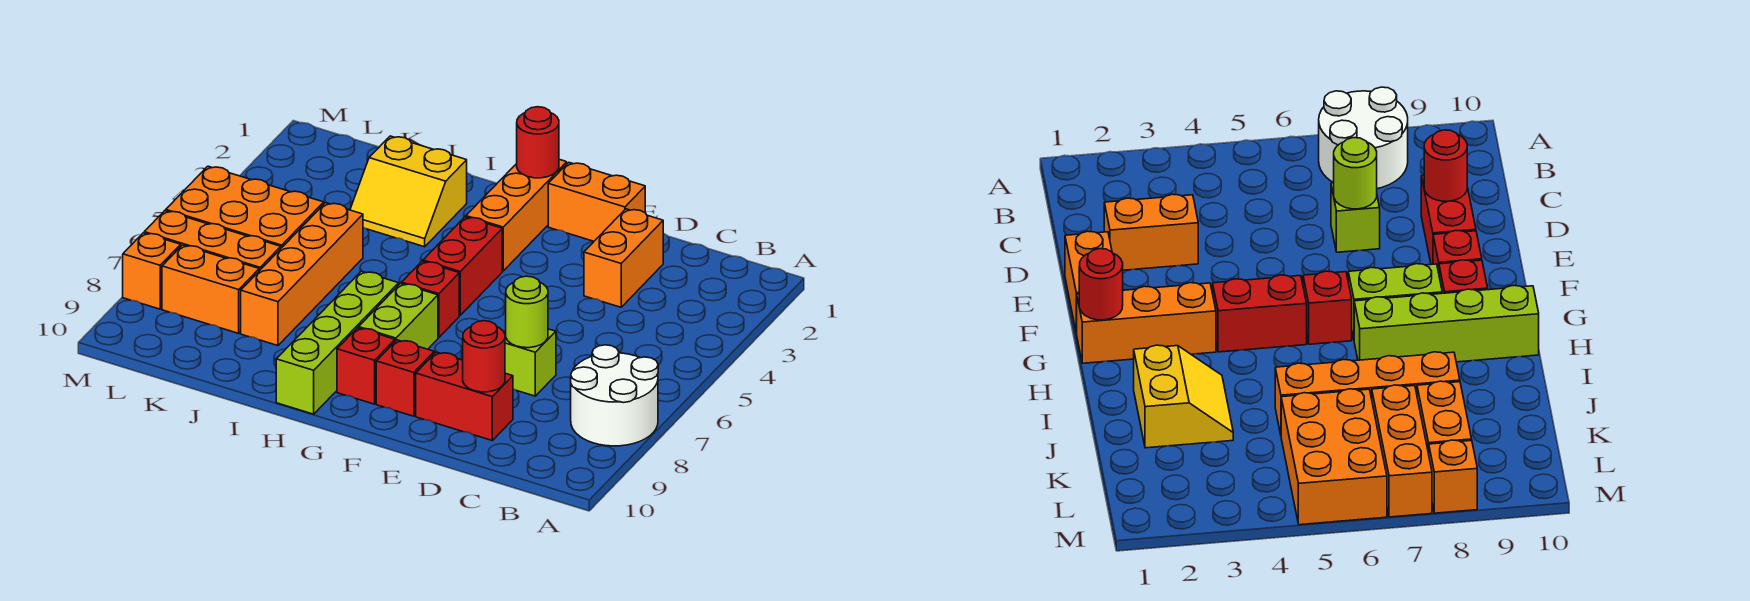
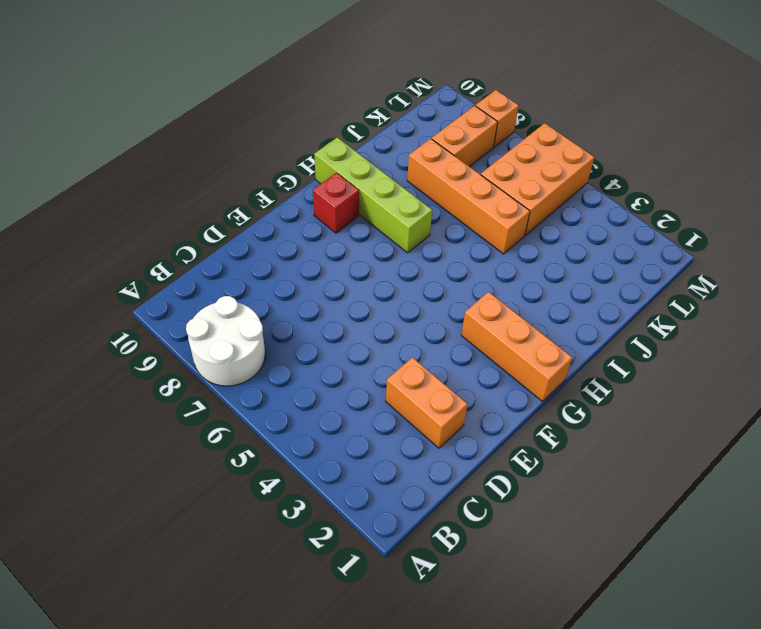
none -> lime 1x1 brick [505,329,556,396]
none -> red 1x2 brick [416,352,513,440]
none -> orange 1x2 brick [548,163,645,241]

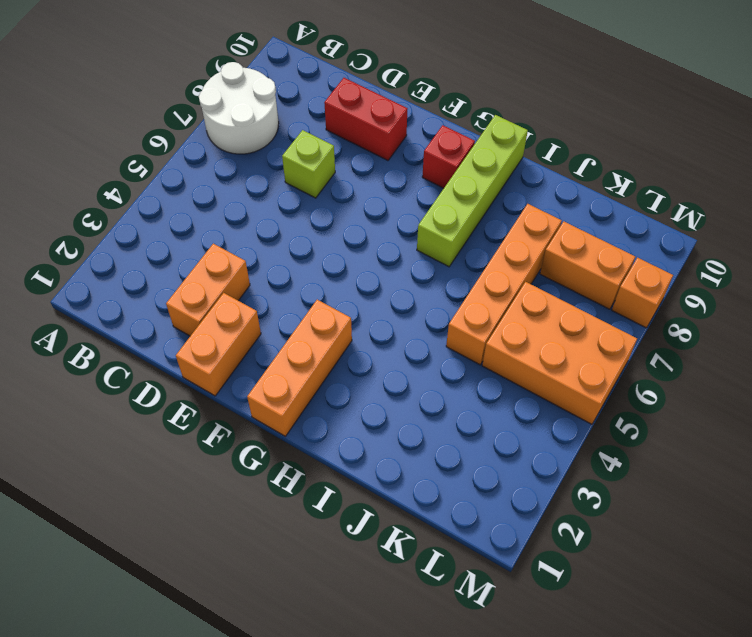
orange 1x2 brick [176,293,261,396] -> orange 1x2 brick turned to [548,163,645,241]
none -> red 1x1 brick [376,340,434,416]
none -> red 1x2 brick [423,217,502,315]
none -> red 1x1 brick [402,261,459,338]

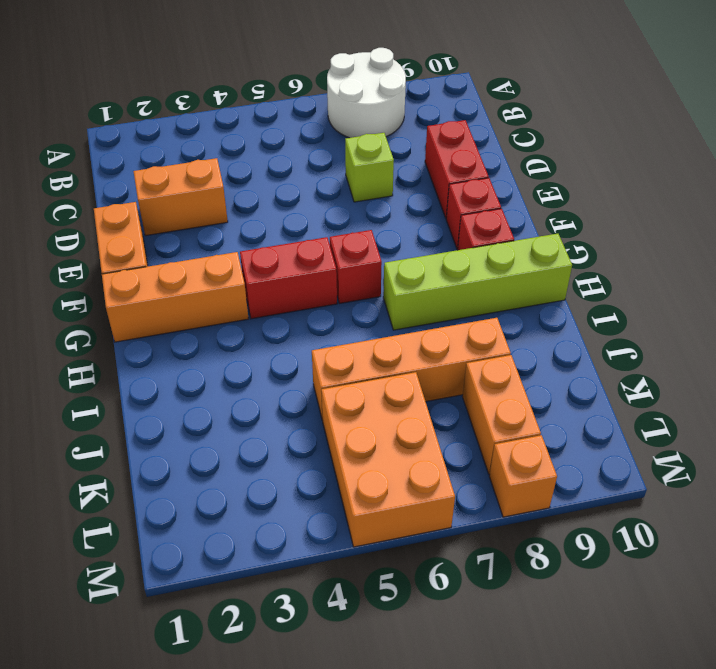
none -> lime 1x2 brick [359,283,438,349]
none -> yellow 2x2 slope [350,136,467,247]
none -> orange 1x3 brick [144,211,281,271]

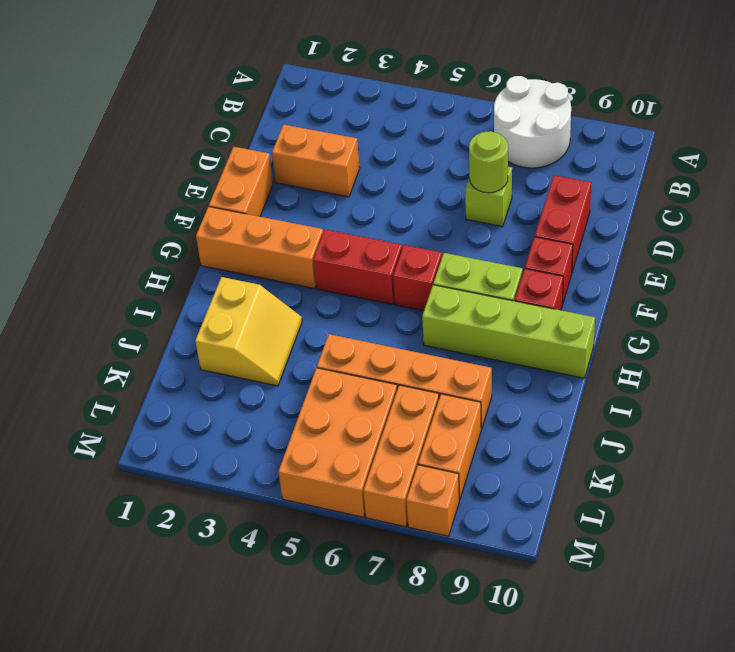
none -> red 1x1 round brick [463,321,505,392]
none -> red 1x1 round brick [517,107,559,178]

